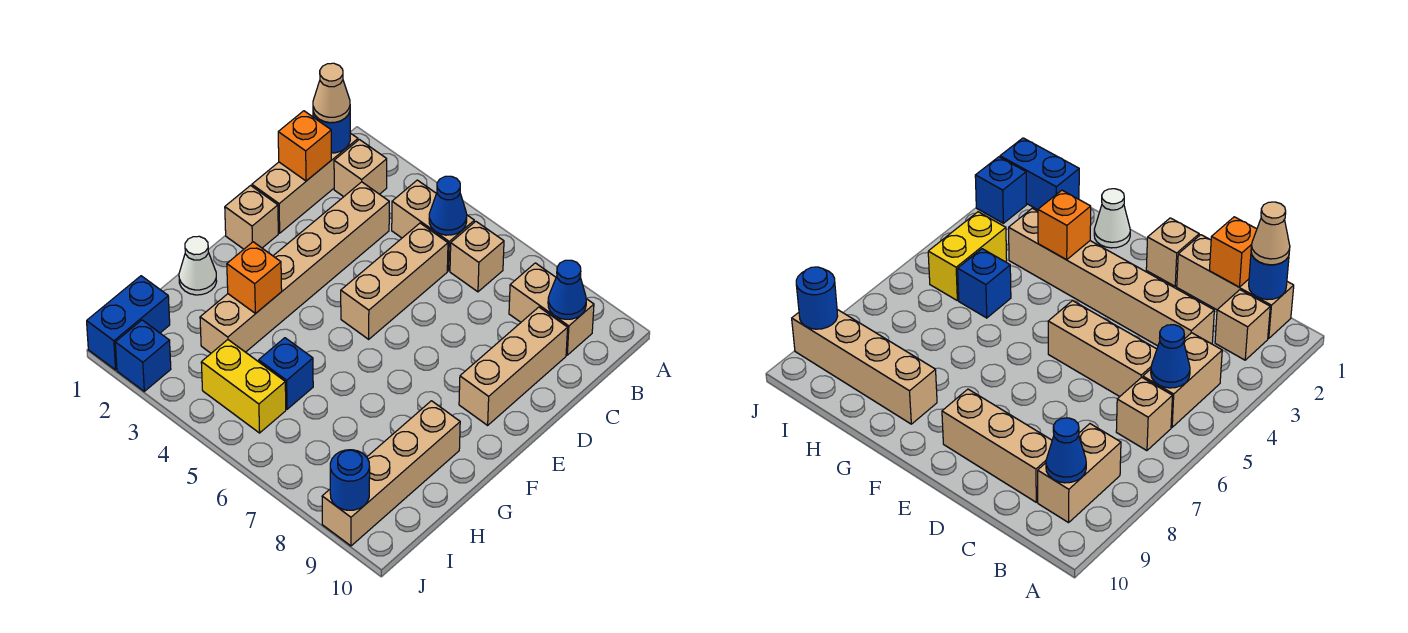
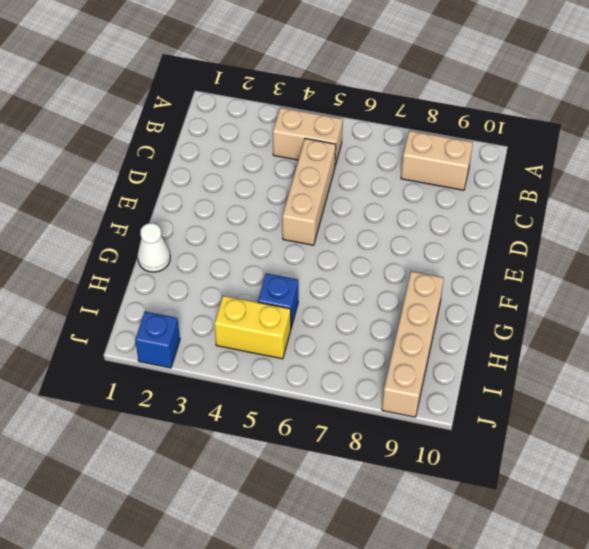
none -> tan 1x3 brick [252,133,358,233]
none -> tan 1x1 brick [334,140,387,197]
none -> tan 1x1 brick [450,221,504,292]

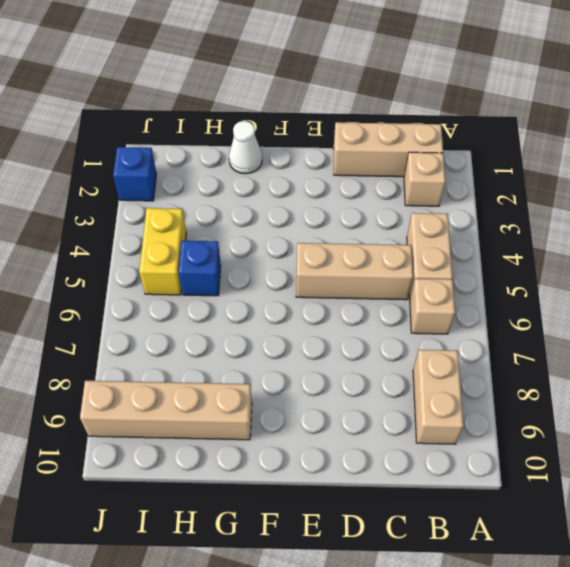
none -> tan 1x6 brick [200,182,389,353]
none -> tan 1x3 brick [459,307,568,425]
none -> tan 1x1 brick [225,186,278,249]

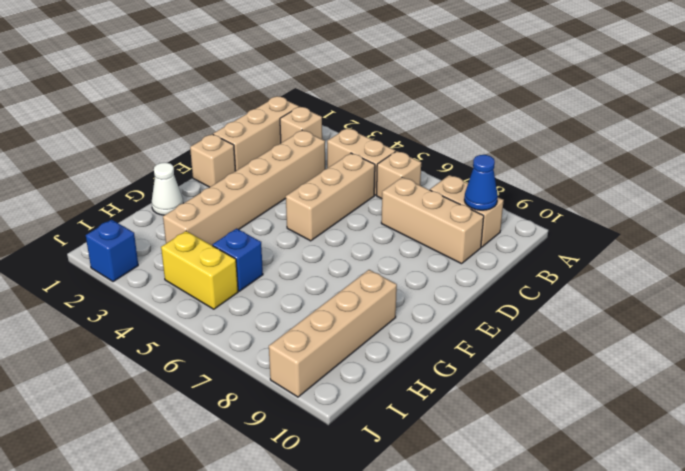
tan 1x3 brick [381,177,484,264] -> tan 1x3 brick turned to [459,307,568,425]
none -> blue 1x2 brick [87,276,170,370]
none -> blue 1x1 round brick [313,112,350,153]
none -> blue 1x1 cone [429,176,467,235]

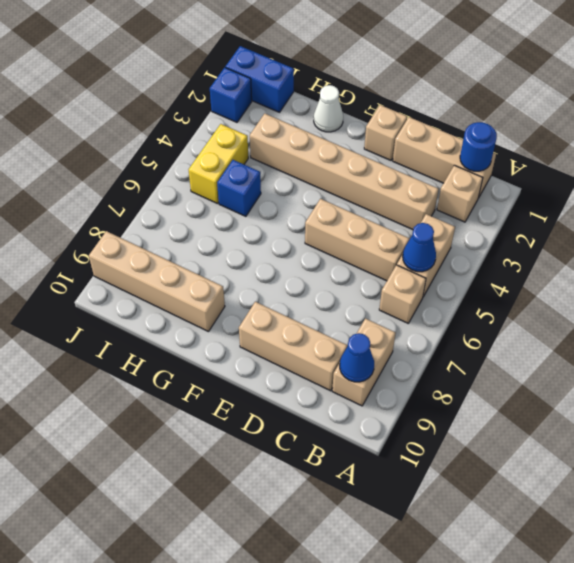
none -> orange 1x1 brick [278,111,331,181]
none -> orange 1x1 brick [227,242,282,313]
none -> blue 1x1 round brick [330,450,370,510]

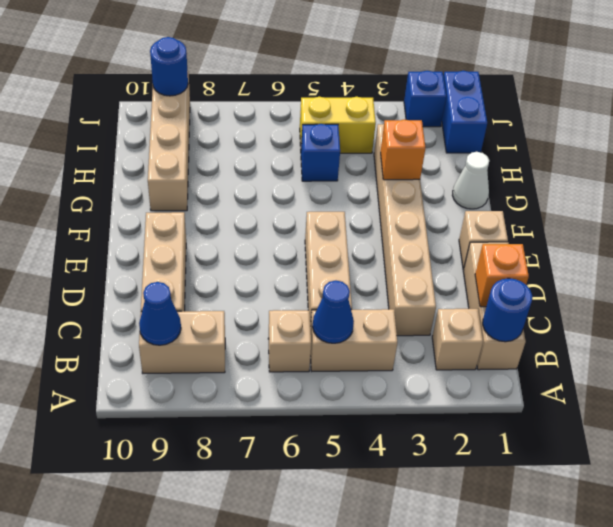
none -> tan 1x1 cone [313,63,350,123]

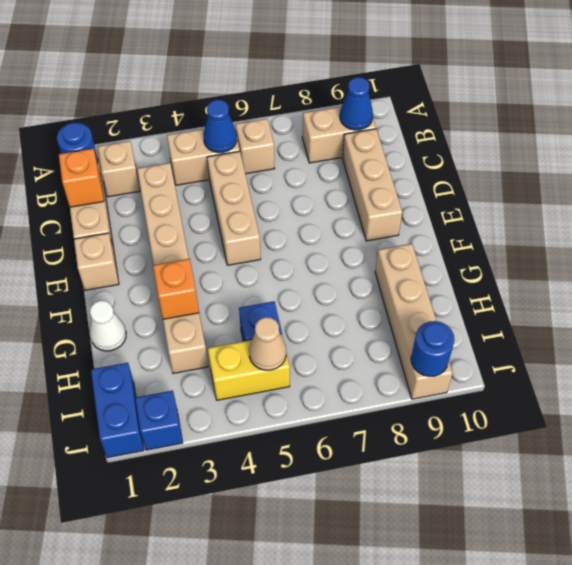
tan 1x1 cone [249,317,286,370] -> tan 1x1 cone moved to [313,63,350,123]

